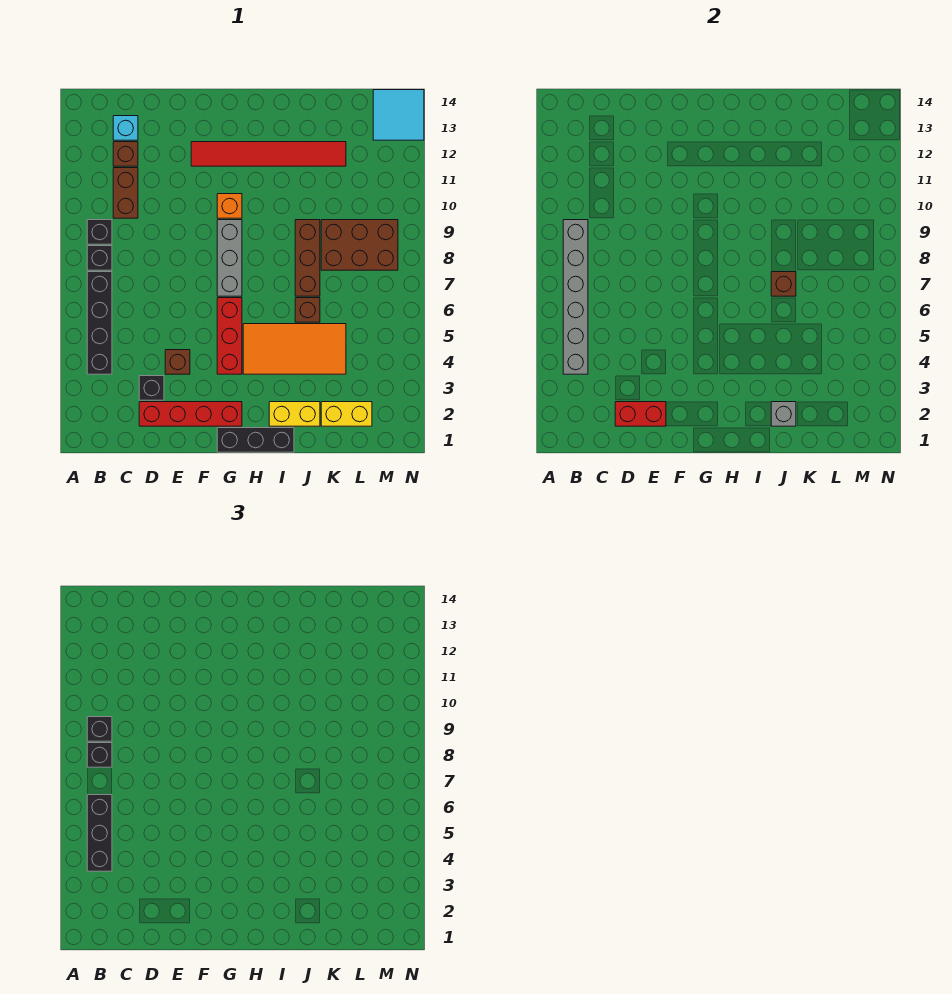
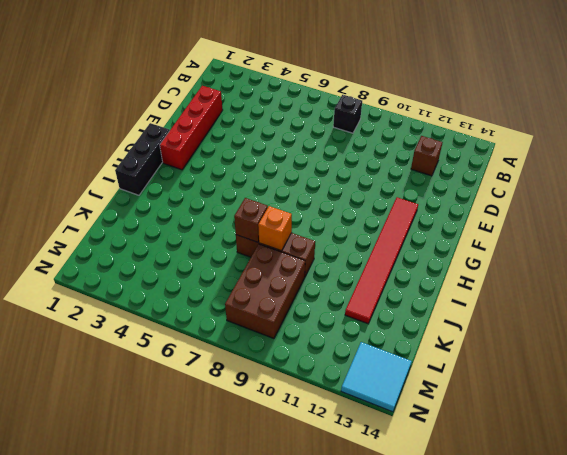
orange 1x1 brick [258,206,292,251] -> orange 1x1 brick moved to [217,194,242,218]
none -> black 1x4 brick [87,272,112,374]
none -> black 1x1 brick [87,220,112,244]
none -> brown 1x2 brick [113,168,138,218]

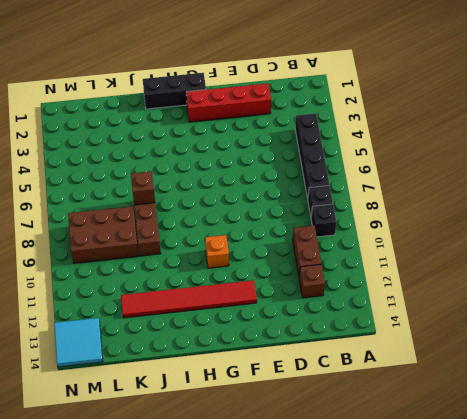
none -> cyan 1x1 brick [113,116,138,140]
none -> black 1x1 brick [139,376,164,400]
none -> brown 1x1 brick [165,350,190,374]

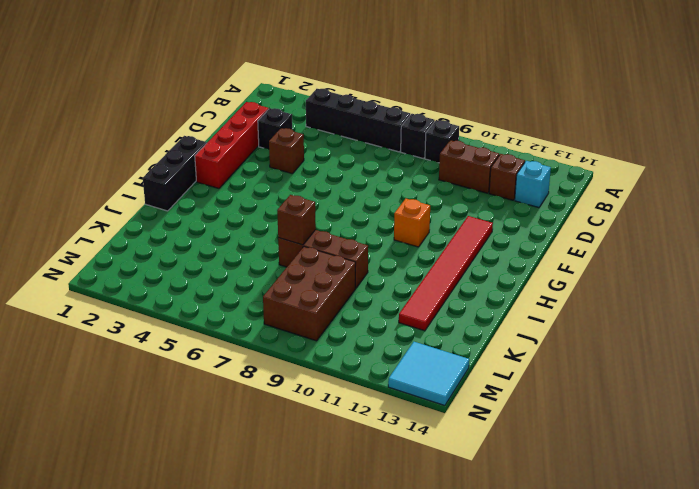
none -> red 1x3 brick [217,298,242,374]
none -> grey 1x3 brick [217,220,242,296]
none -> orange 2x4 tile [243,324,346,374]

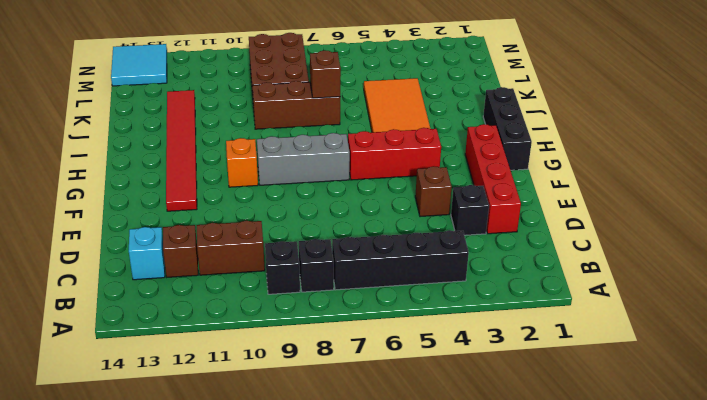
none -> yellow 1x2 brick [269,402,320,426]
none -> brown 1x1 brick [295,298,320,322]
none -> yellow 1x2 brick [321,402,372,426]

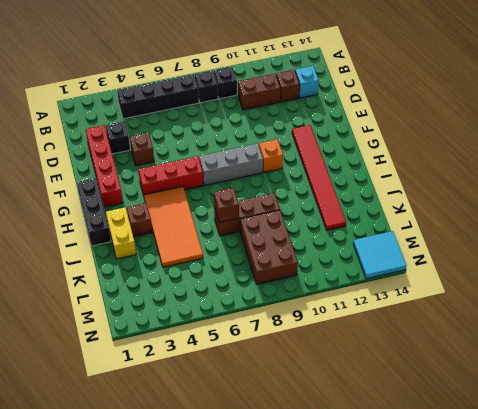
brown 1x1 brick [127,203,152,237] -> brown 1x1 brick moved to [295,298,320,322]
none -> yellow 1x2 brick [321,402,372,426]
none -> grey 1x6 brick [563,220,588,374]
none -> red 1x2 brick [615,402,666,426]

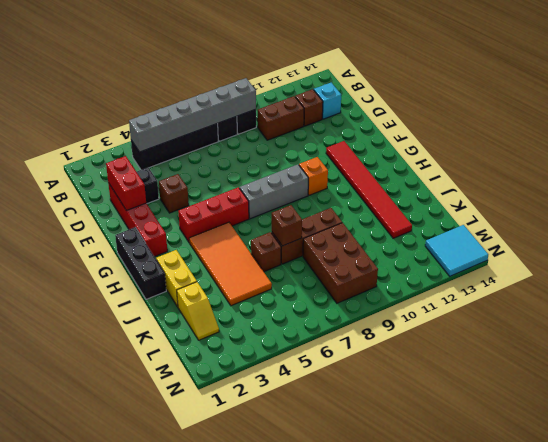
yellow 1x2 slope [177,282,219,340] -> yellow 1x2 brick [321,402,372,426]
none -> grey 1x1 brick [771,402,796,426]
none -> black 1x3 brick [87,795,112,871]
none -> black 1x1 brick [87,743,112,767]

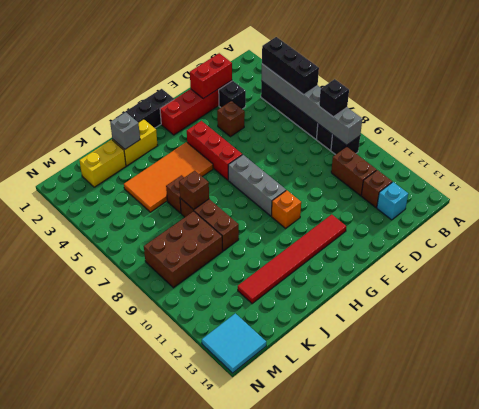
none -> black 1x1 brick [87,717,112,741]

